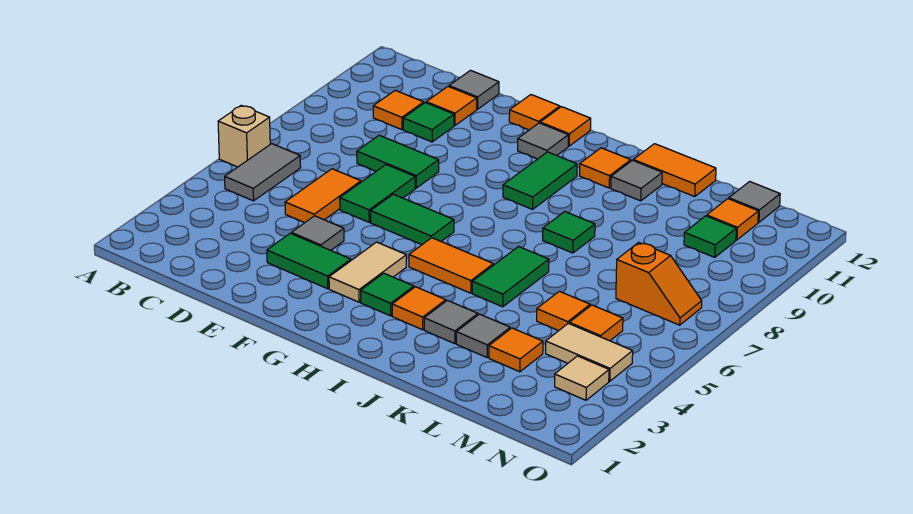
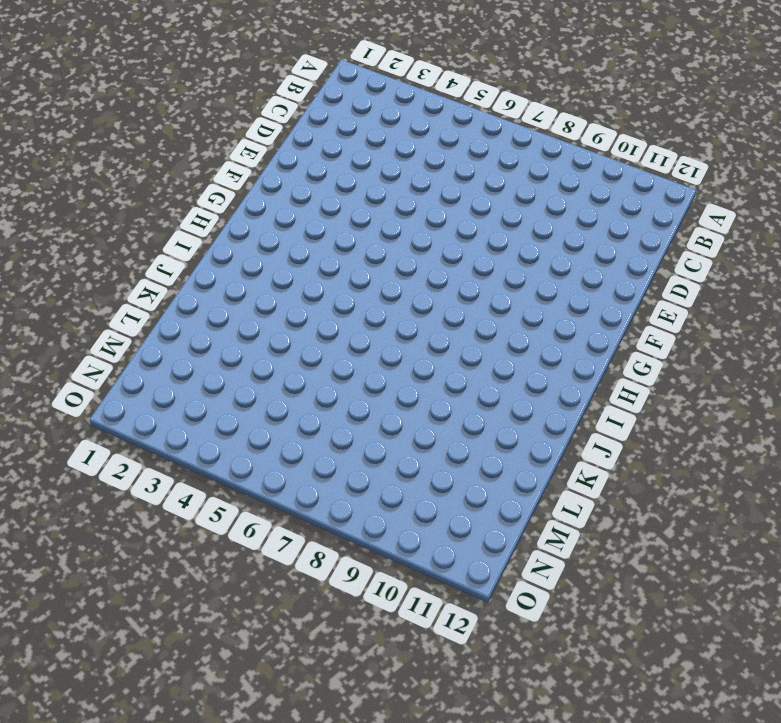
none -> tan 1x1 brick [218,105,270,167]
none -> grey 1x2 tile [225,144,301,201]
none -> orange 1x1 tile [373,90,424,130]
none -> orange 1x2 tile [285,169,361,223]

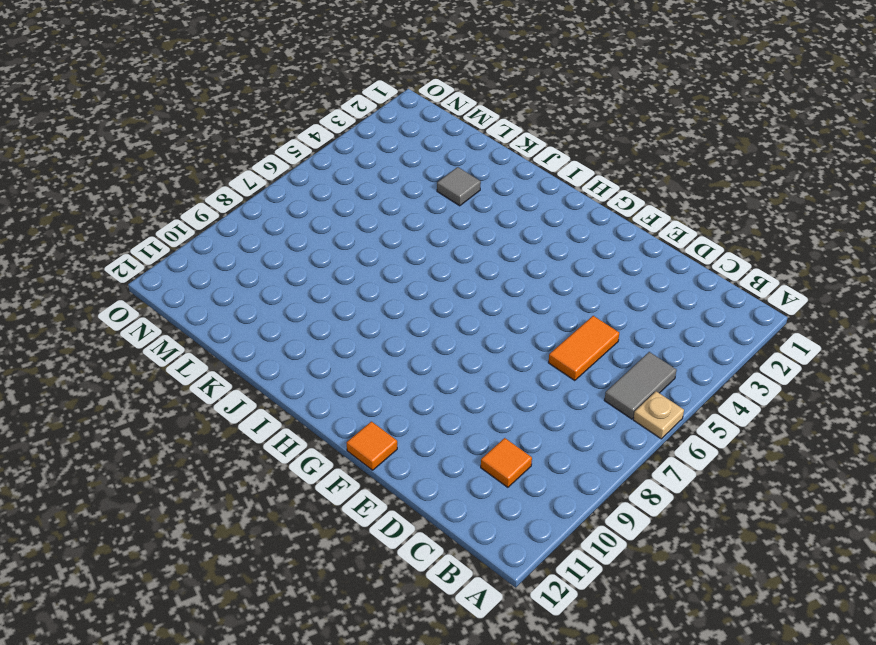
tan 1x1 plate [633,391,684,439] -> tan 1x1 brick [218,105,270,167]
none -> green 1x2 tile [357,135,439,188]
none -> green 1x1 tile [403,103,454,142]
none -> orange 1x1 tile [426,87,477,125]
none -> grey 1x1 tile [449,70,499,109]

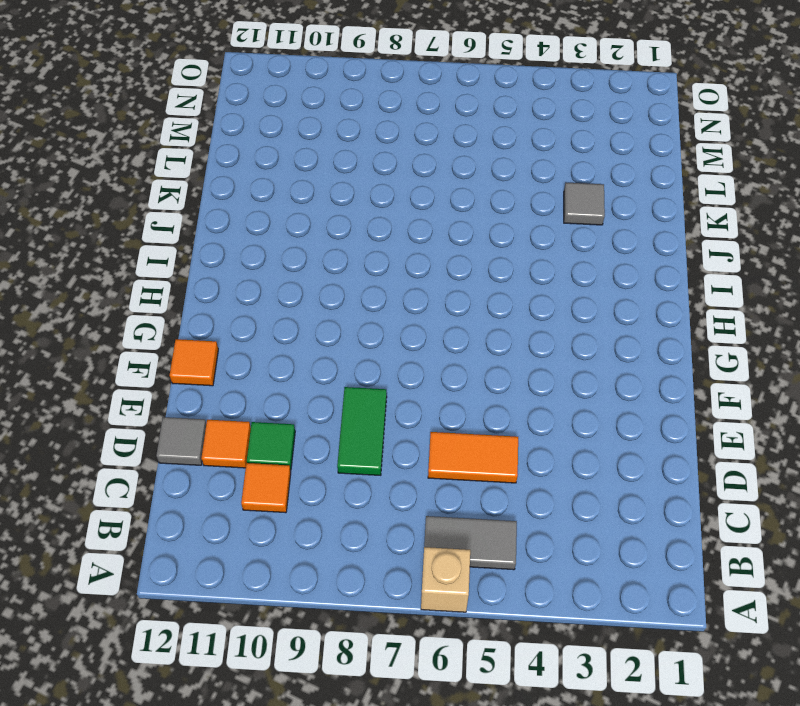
none -> green 1x2 tile [267,233,351,289]
none -> grey 1x1 tile [291,216,344,250]
none -> green 1x2 tile [340,165,415,222]
none -> green 1x2 tile [371,194,454,245]

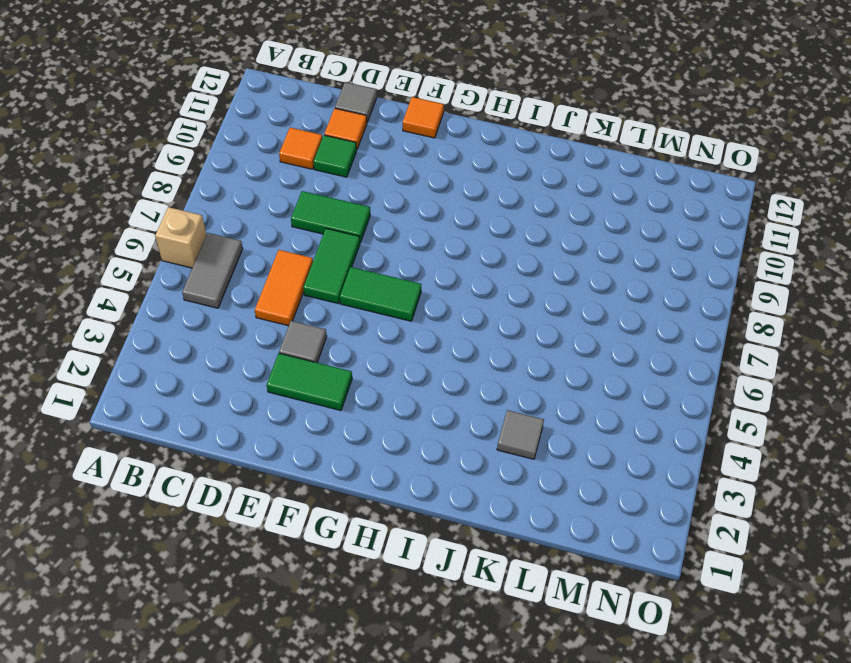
none -> tan 1x2 tile [329,242,406,302]
none -> grey 1x1 tile [518,123,568,159]
none -> orange 1x1 tile [540,107,591,146]
none -> green 1x1 tile [361,273,414,316]

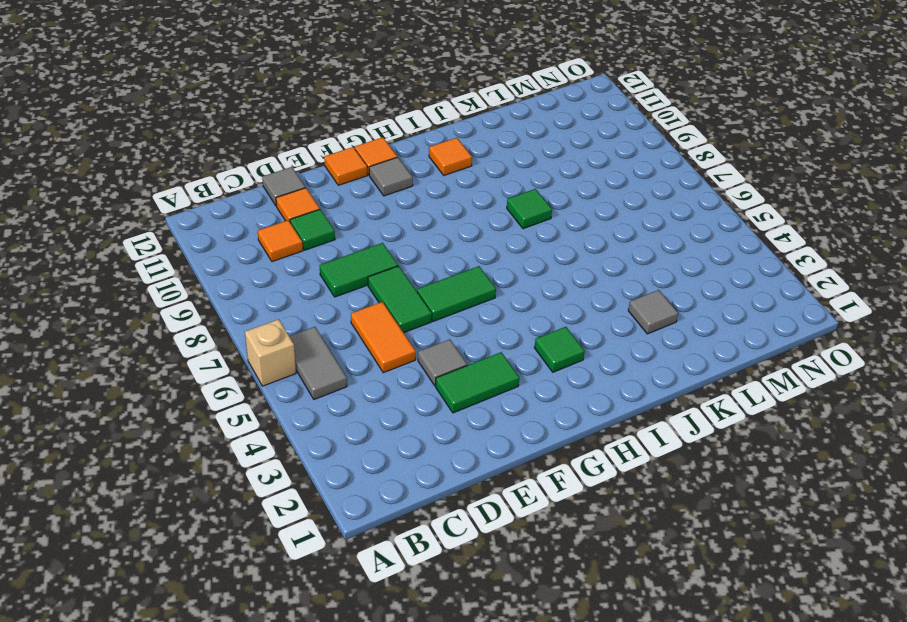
none -> tan 1x2 tile [329,242,406,302]
none -> orange 1x2 tile [409,238,493,293]
none -> green 1x2 tile [503,152,577,209]
none -> orange 1x1 tile [392,287,446,330]

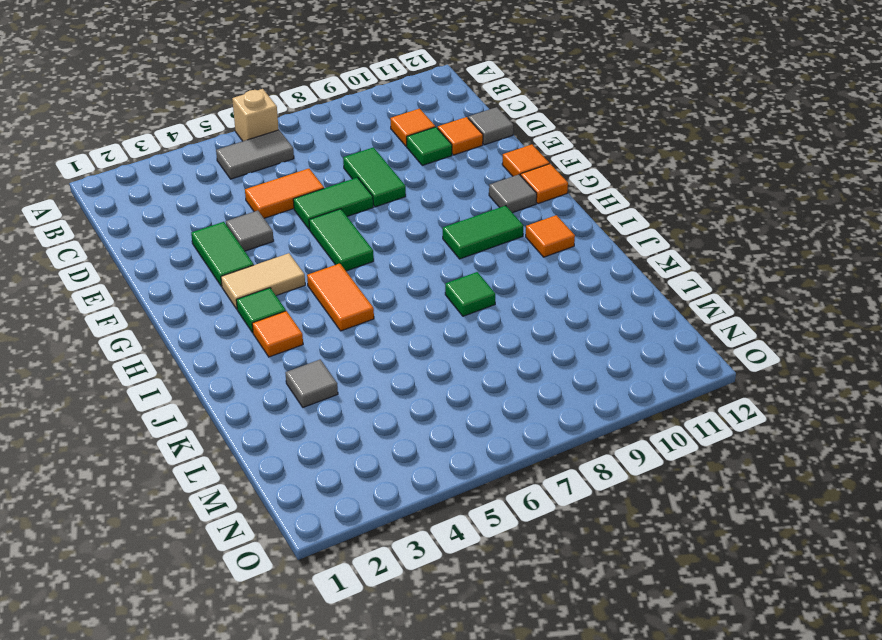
none -> grey 1x1 tile [424,300,478,344]
none -> green 1x2 tile [472,247,549,307]
none -> grey 1x1 tile [611,160,662,201]
none -> orange 1x2 tile [633,144,716,197]

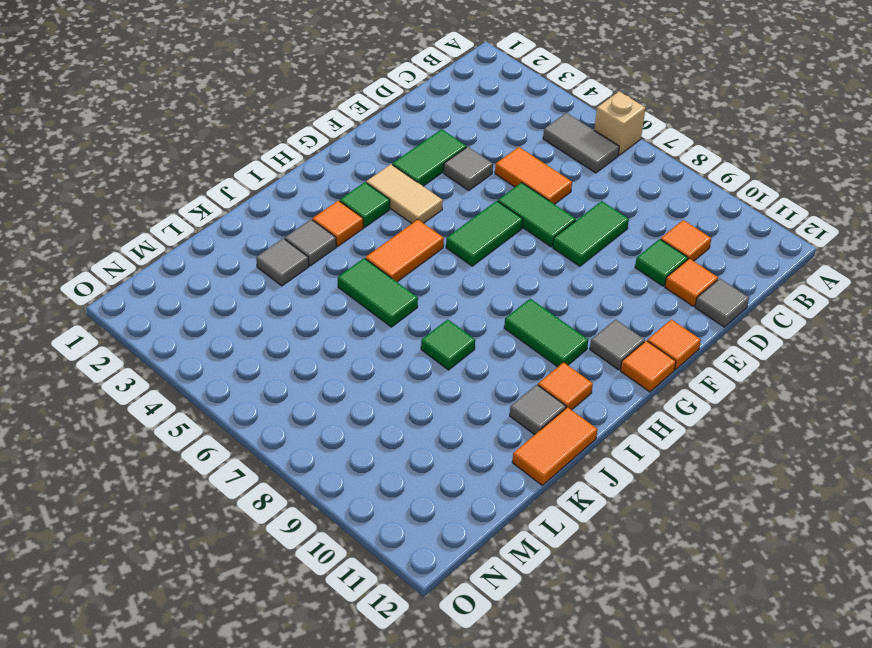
none -> orange 1x1 tile [489,328,543,372]
none -> orange 1x1 tile [537,291,590,331]
none -> tan 1x2 tile [546,323,633,381]
none -> orange 1x1 tile [569,305,623,341]

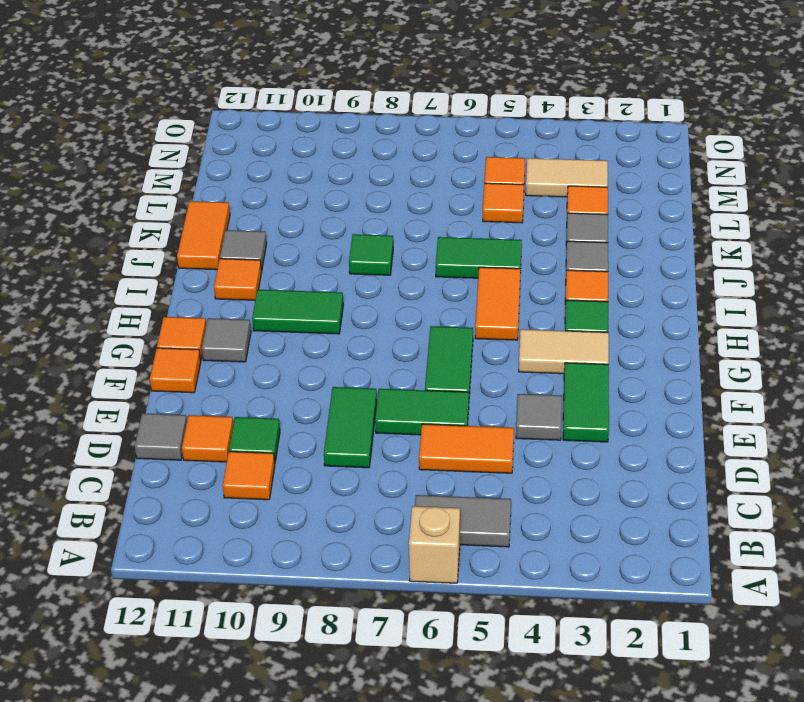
tan 1x2 tile [526,158,608,197] -> tan 1x2 tile turned to [546,323,633,381]
none -> orange 1x2 slope [616,242,702,325]
none -> green 1x1 tile [684,216,736,257]
none -> orange 1x1 tile [707,199,758,240]
none -> grey 1x1 tile [729,182,780,222]

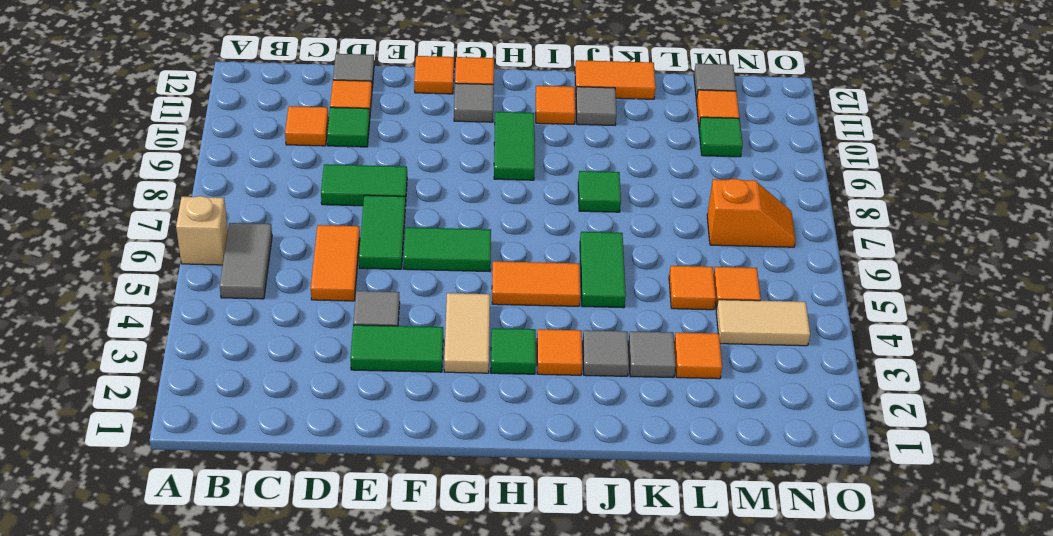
none -> tan 1x1 tile [555,356,609,400]

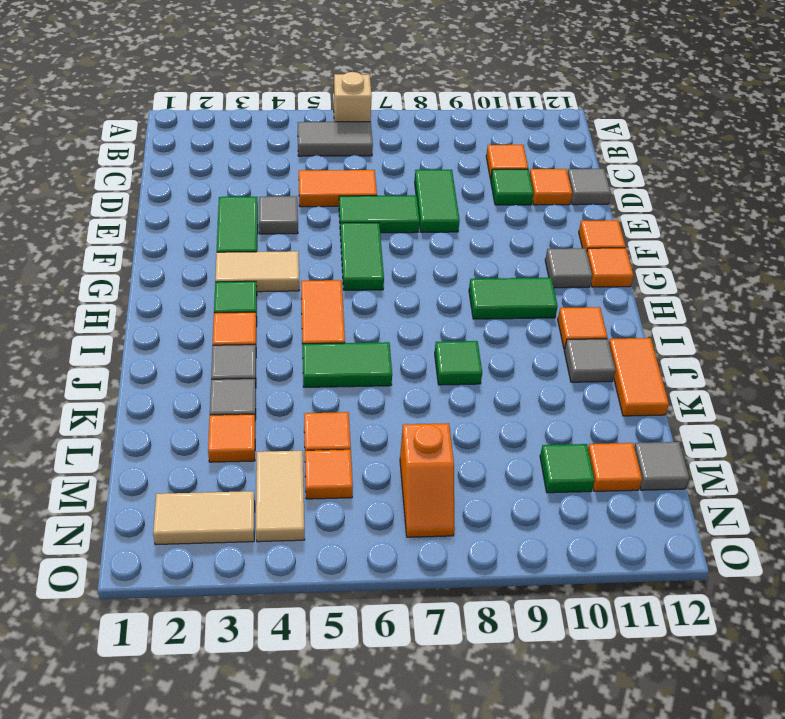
tan 1x2 tile [153,491,255,545] -> tan 1x1 tile [555,356,609,400]

